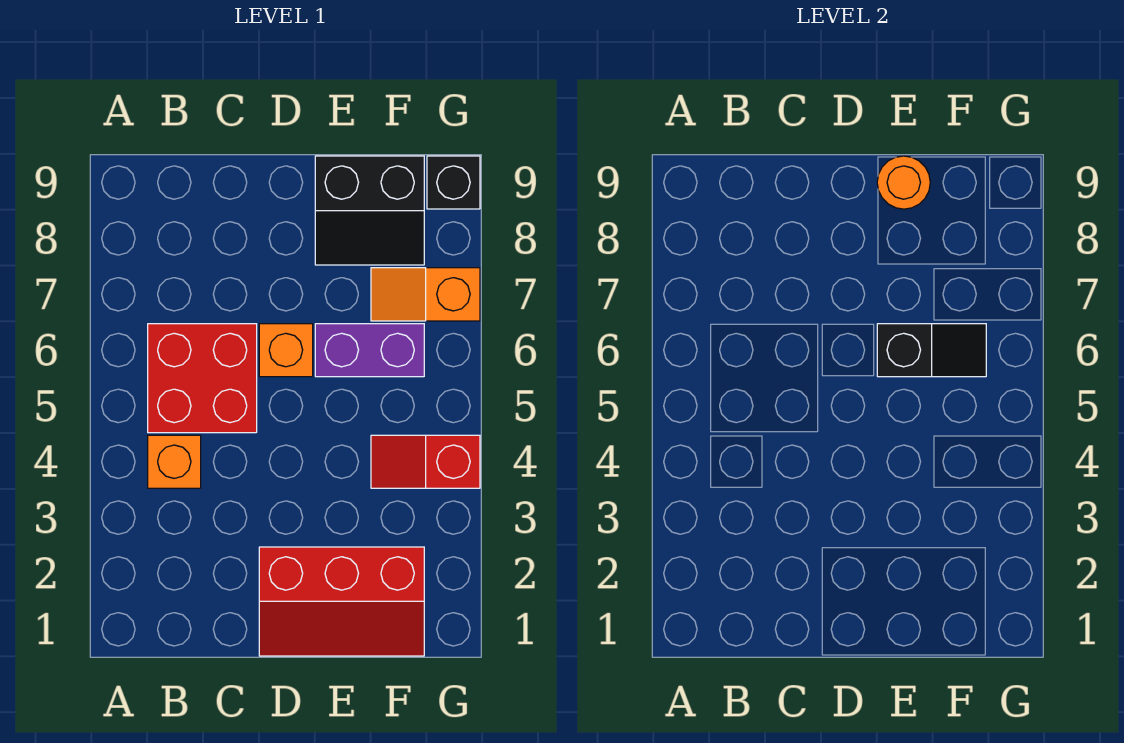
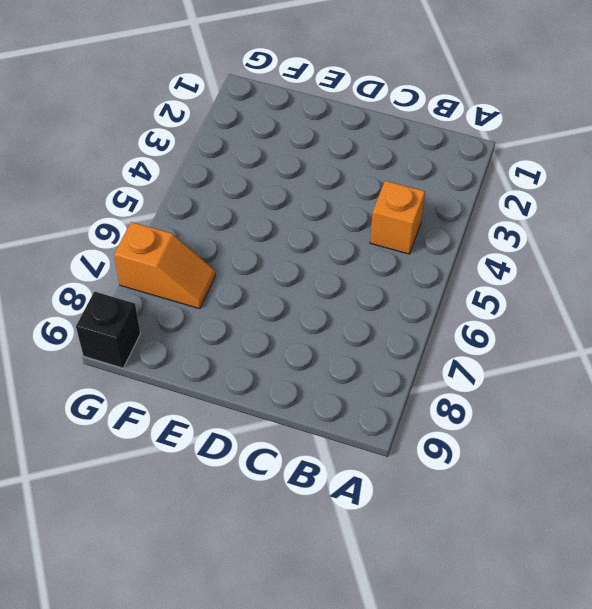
none -> red 2x2 brick [148,324,257,433]
none -> red 2x3 slope [259,547,424,656]

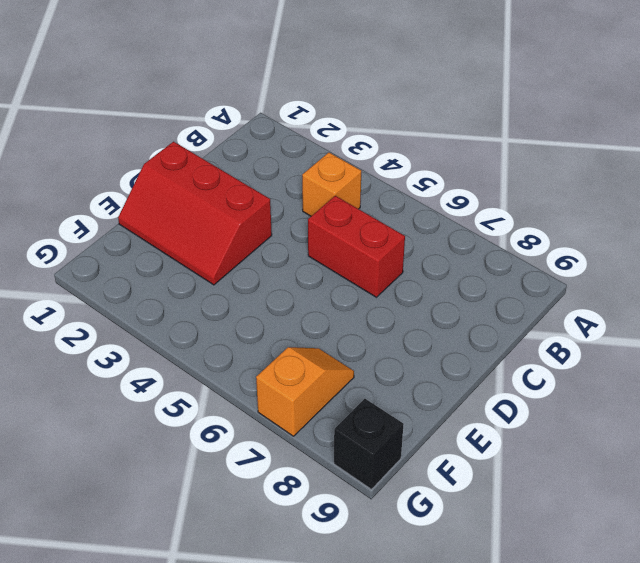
red 1x2 brick [308,196,405,297] -> red 2x2 brick [148,324,257,433]
red 2x3 slope [118,142,272,285] -> red 2x3 slope turned to [259,547,424,656]
none -> orange 1x1 brick [259,324,313,377]
none -> purple 1x2 brick [315,324,424,377]

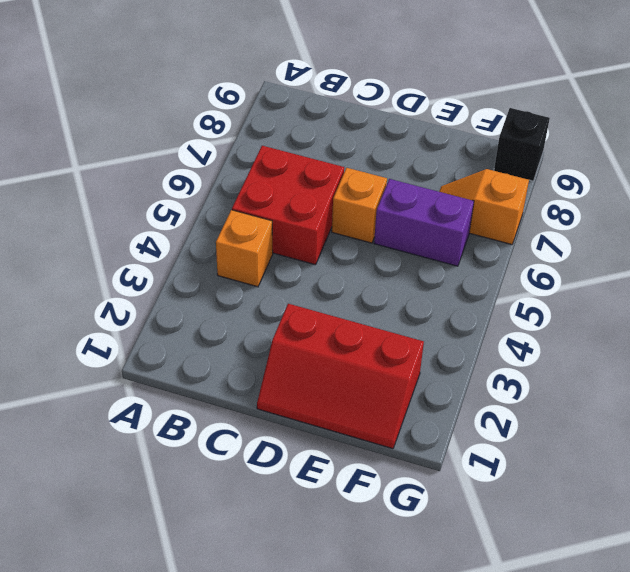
none -> black 2x2 slope [315,156,424,265]
none -> red 1x2 slope [371,435,480,488]

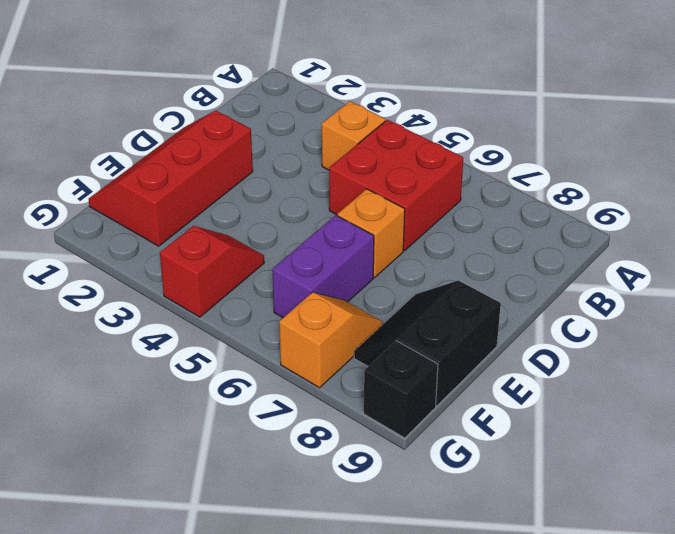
none -> black 1x2 slope [877,324,986,377]
none -> orange 1x1 round brick [877,156,930,209]

